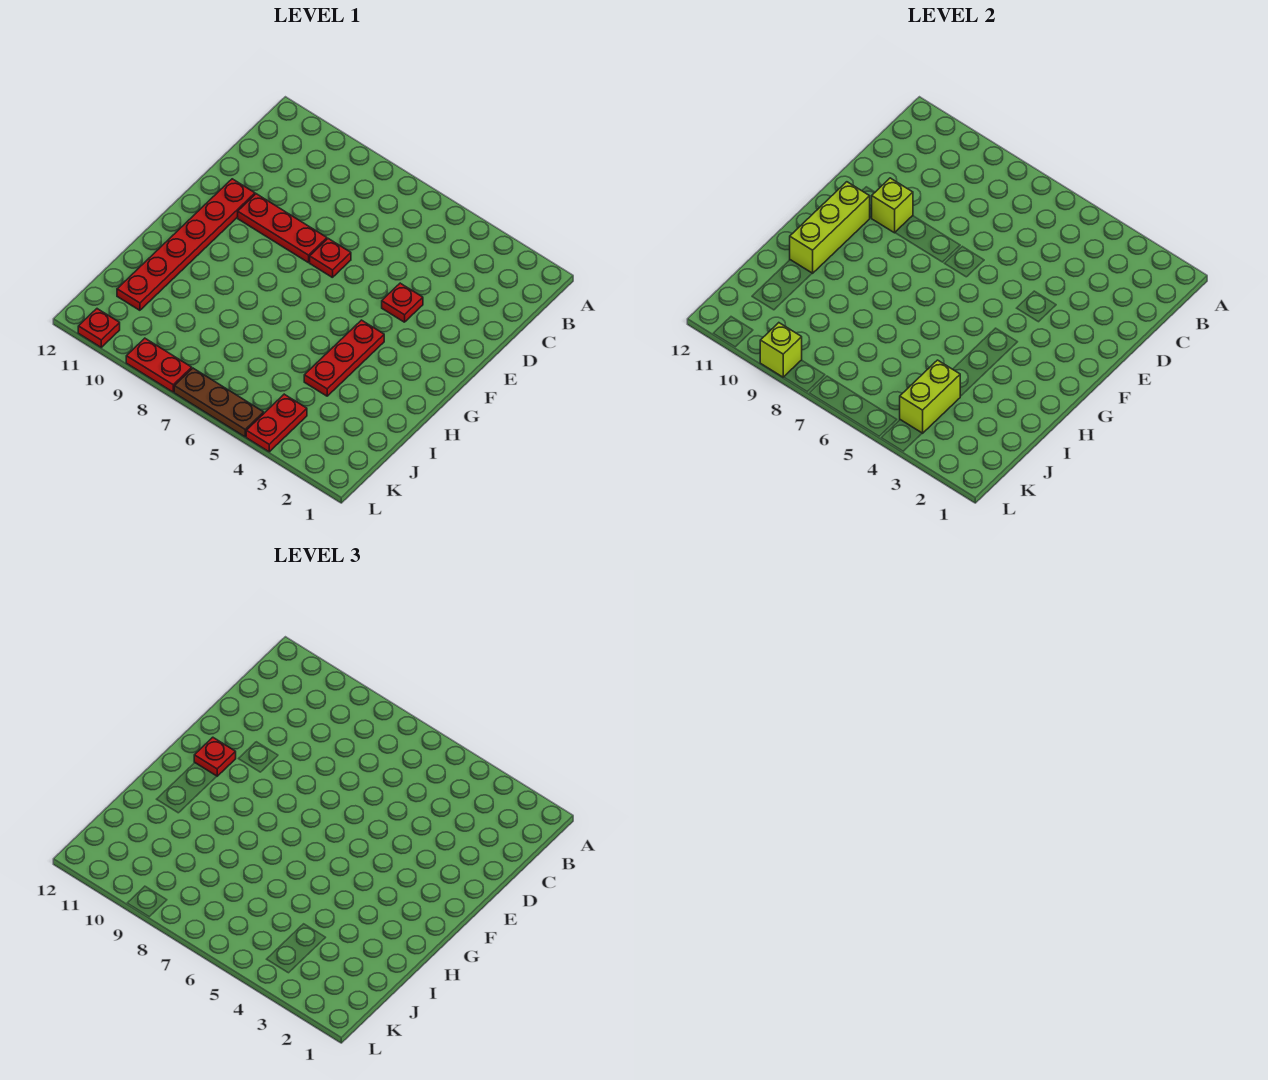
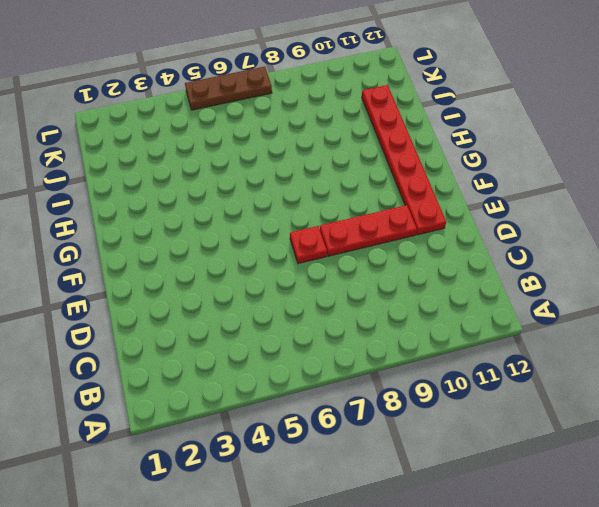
none -> red 1x1 plate [382,283,423,322]
none -> red 1x3 plate [304,320,384,396]
none -> red 1x2 plate [246,394,307,452]

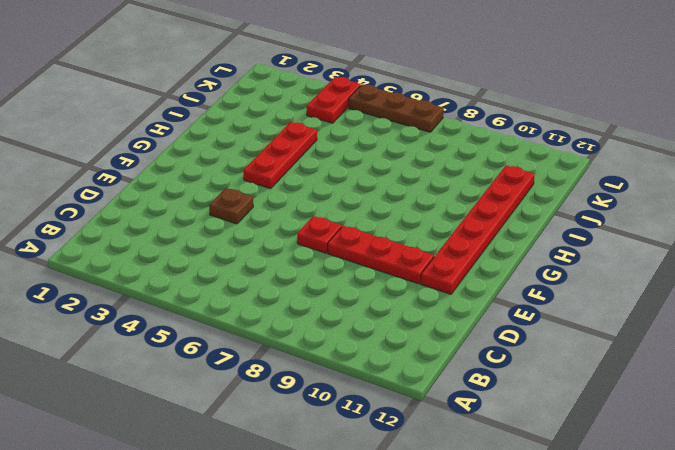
brown 1x1 plate [209,188,253,224] -> red 1x1 plate [382,283,423,322]
none -> red 1x2 plate [126,338,192,392]
none -> red 1x1 plate [78,309,120,347]
none -> lime 1x1 brick [871,178,913,233]

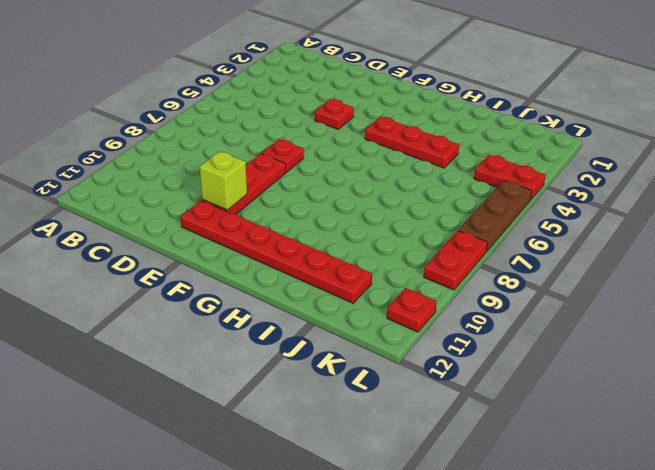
none -> lime 1x3 brick [790,182,870,273]
none -> lime 1x2 brick [900,360,960,433]
none -> lime 1x1 brick [760,323,802,377]

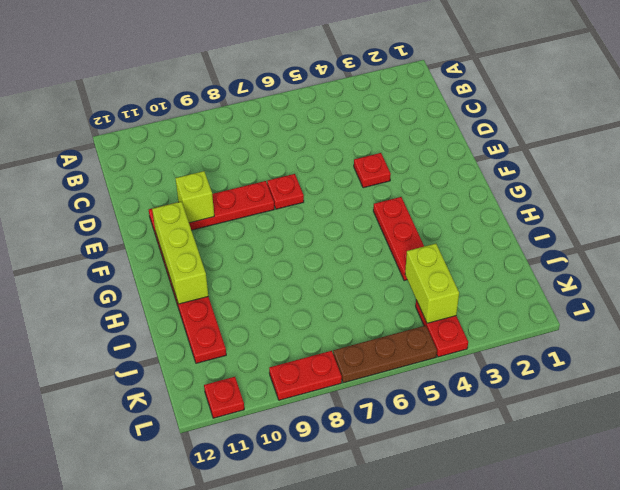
none -> lime 1x1 brick [760,323,802,377]
none -> red 1x1 plate [194,737,236,776]

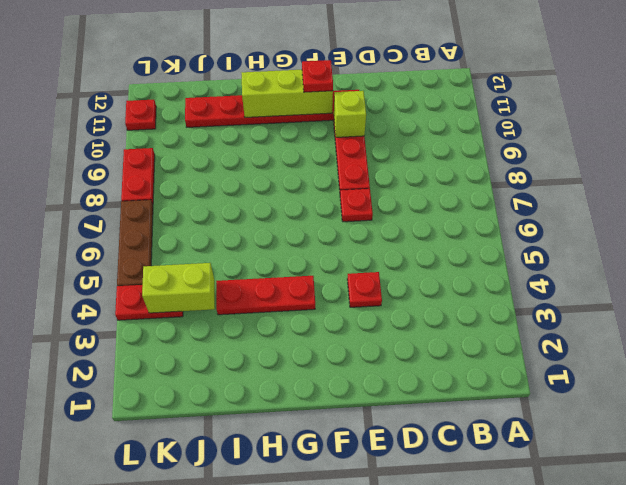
none -> lime 1x1 brick [760,323,802,377]

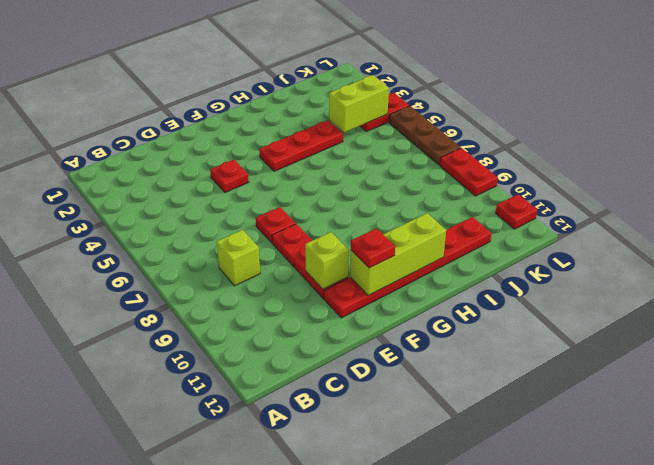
lime 1x1 brick [217,230,260,286] -> lime 1x1 brick moved to [760,323,802,377]

